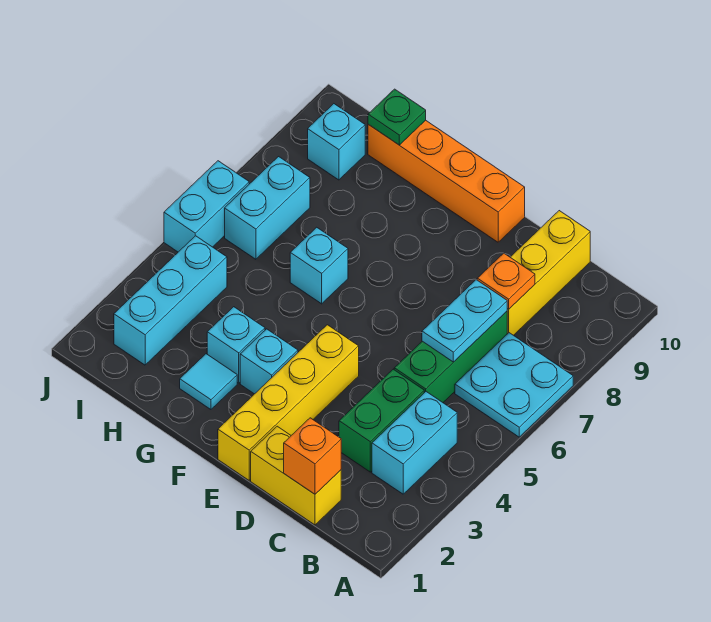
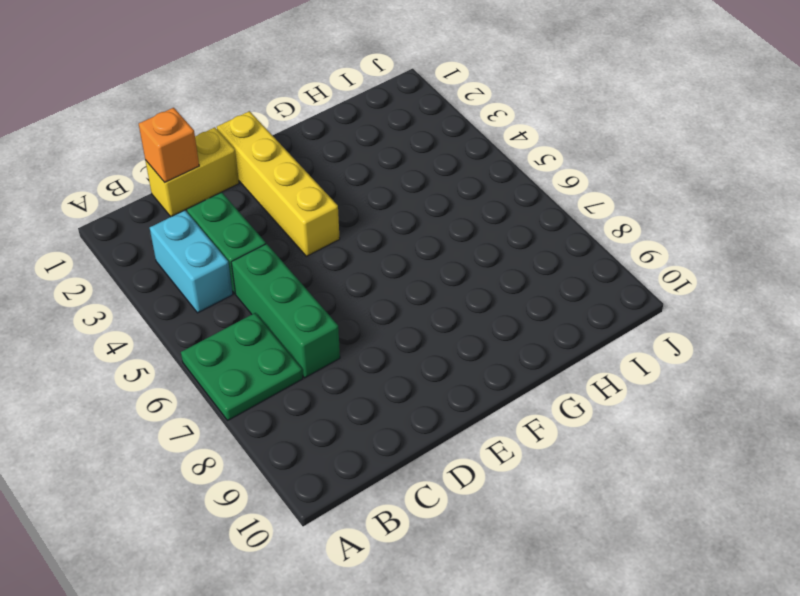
green 2x2 plate [181,313,303,420] -> cyan 2x2 plate [455,333,573,437]
none -> yellow 1x3 brick [507,211,590,335]
none -> orange 1x4 brick [368,120,525,242]
none -> cyan 1x1 brick [240,329,298,394]

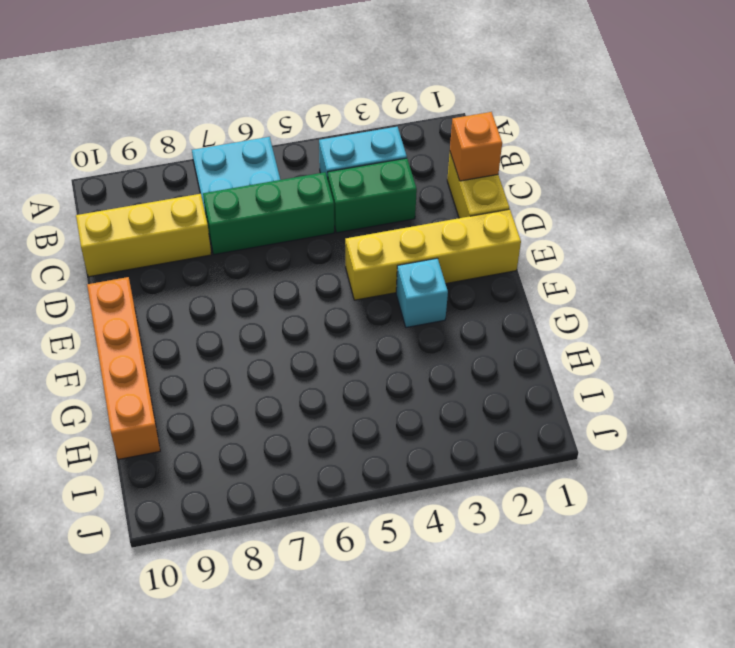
none -> cyan 1x1 tile [180,354,237,409]
none -> cyan 1x1 brick [207,307,265,383]
none -> cyan 1x1 brick [290,227,348,304]

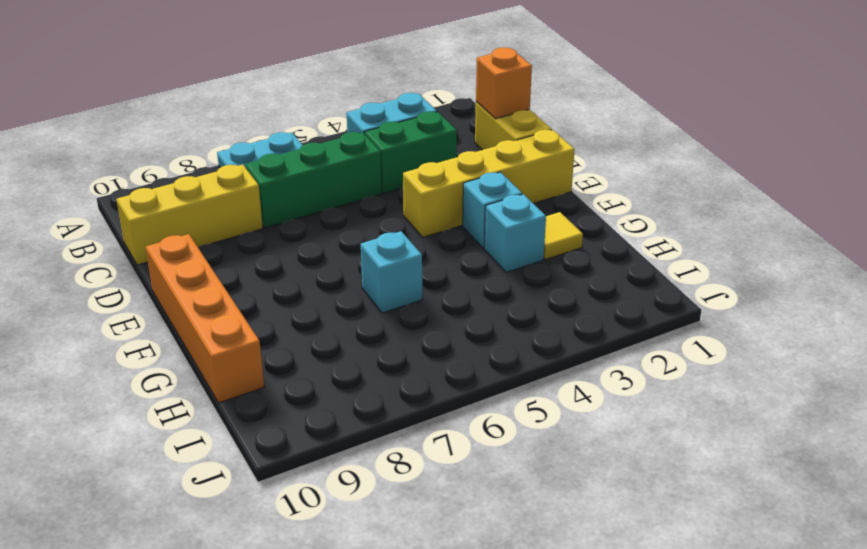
yellow 1x1 tile [544,212,583,260] -> cyan 1x1 tile [180,354,237,409]
none -> cyan 1x3 brick [114,236,227,365]
none -> cyan 1x2 brick [225,157,310,259]
none -> cyan 1x1 brick [308,104,365,180]

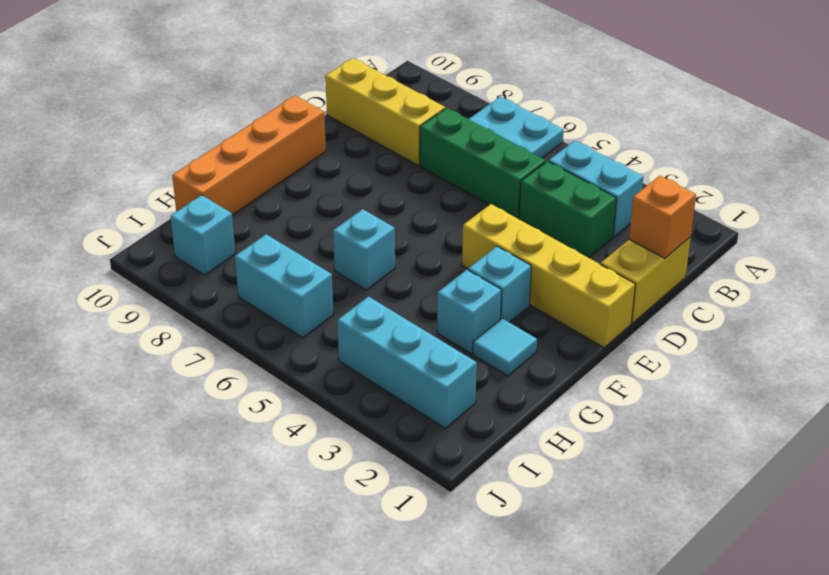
none -> cyan 1x2 brick [164,161,249,252]
none -> cyan 1x2 plate [422,280,507,362]
none -> orange 1x1 plate [477,253,535,309]

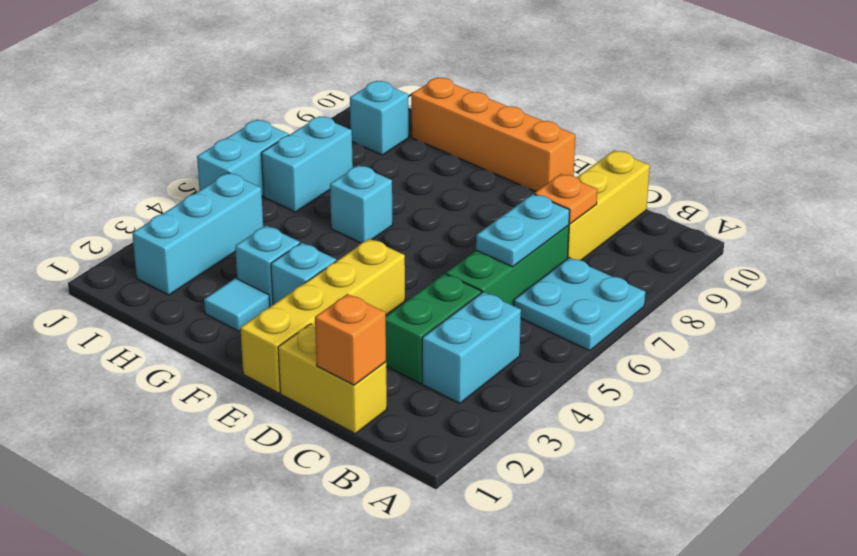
none -> green 1x1 plate [368,89,426,145]

